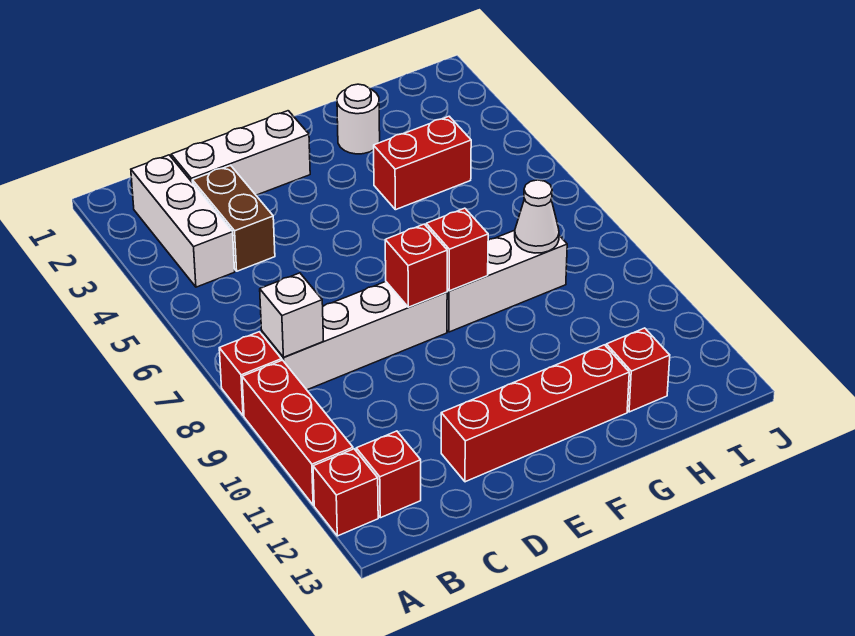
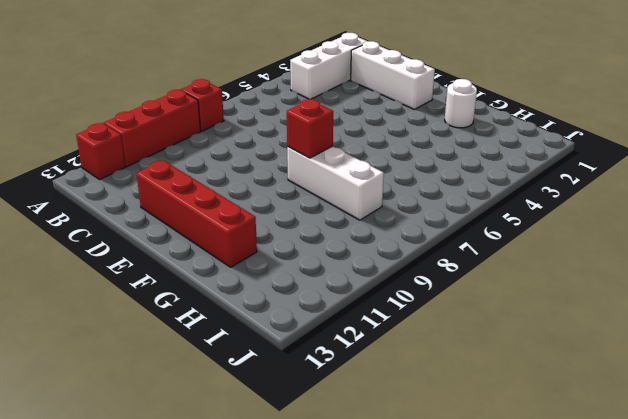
none -> white 1x4 brick [262,282,447,390]
none -> red 1x1 brick [356,431,421,518]
none -> brown 1x2 brick [192,165,275,271]

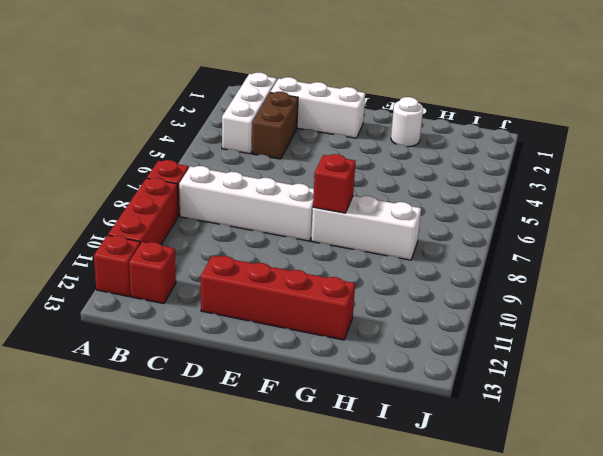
none -> red 1x2 brick [374,116,471,210]
none -> red 1x1 brick [606,328,670,412]
none -> white 1x1 brick [260,273,323,357]

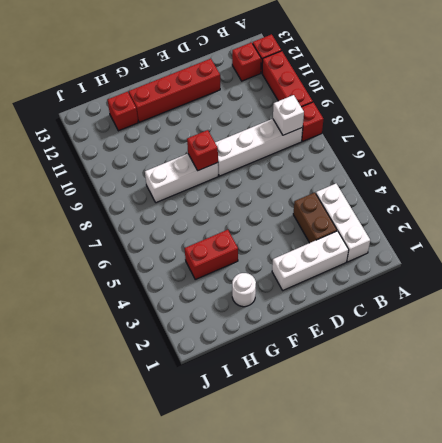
none -> red 1x1 brick [385,224,447,307]
none -> white 1x1 cone [515,180,559,253]

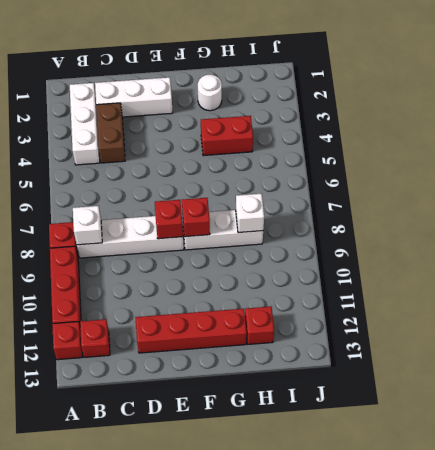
white 1x1 brick [236,194,264,233] -> white 1x1 cone [515,180,559,253]

